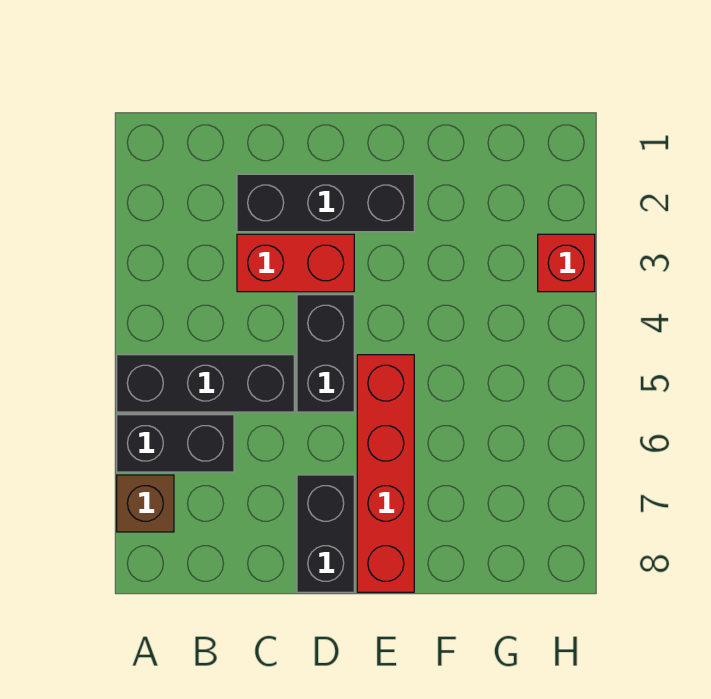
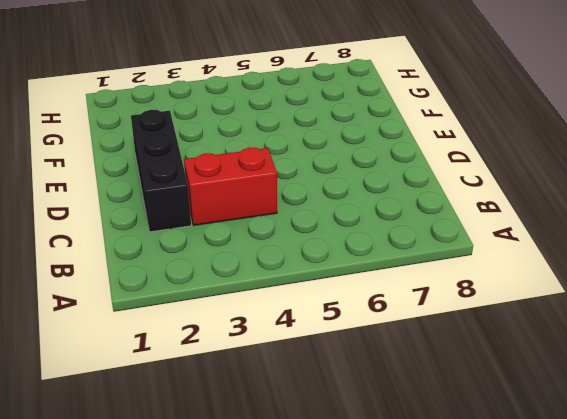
red 1x2 brick [184,148,277,225] -> red 1x2 brick turned to [237,234,354,292]
none -> black 1x3 brick [117,355,294,412]
none -> black 1x2 brick [117,415,234,472]

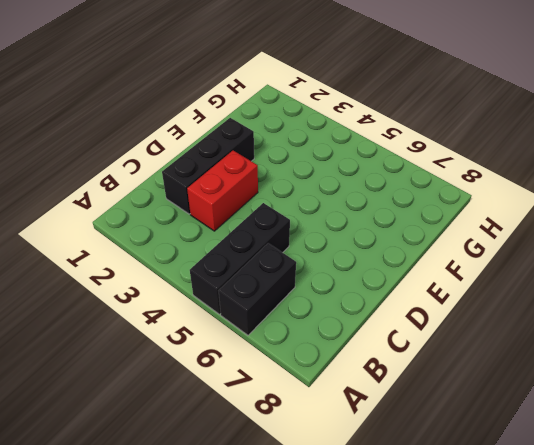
none -> brown 1x1 brick [117,475,174,532]
none -> black 1x2 brick [297,295,354,412]

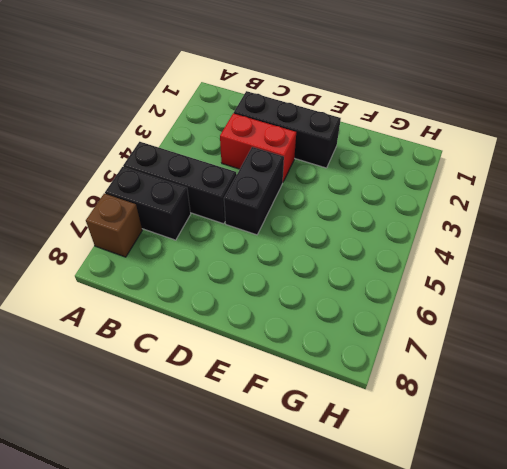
none -> black 1x2 brick [297,475,354,592]
none -> red 1x4 brick [357,355,414,592]

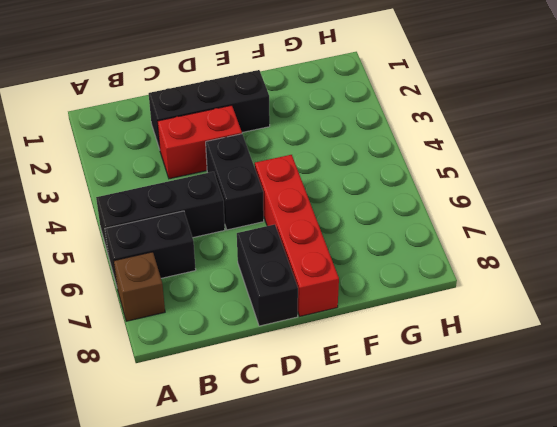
none -> red 1x1 brick [538,234,595,292]

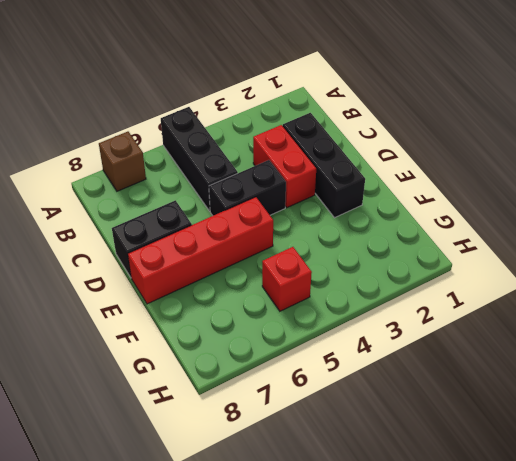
red 1x1 brick [262,247,312,311] -> red 1x1 brick moved to [538,234,595,292]
none -> black 1x2 brick [117,415,234,472]

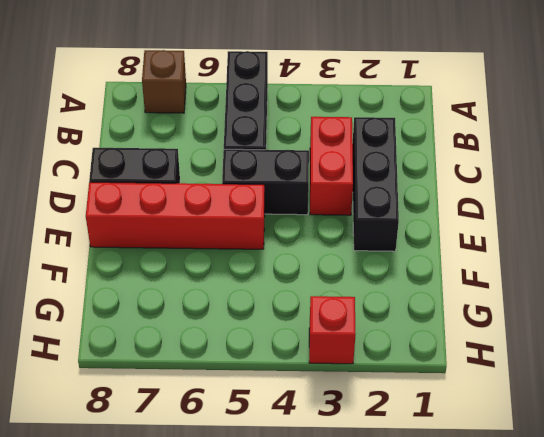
none -> black 1x2 brick [117,415,234,472]

